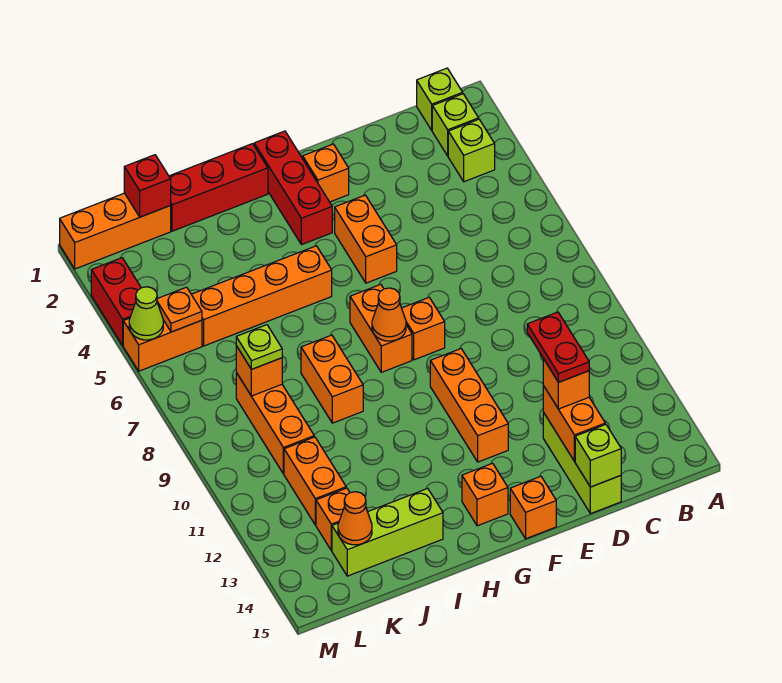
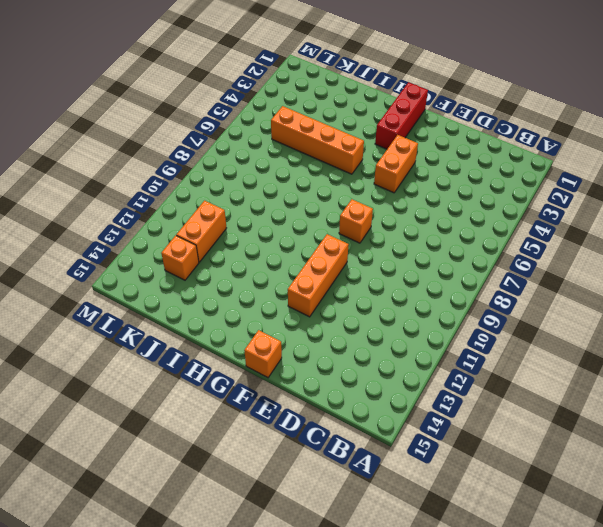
none -> lime 1x1 brick [417,68,463,130]
none -> lime 1x1 brick [432,94,479,156]
none -> lime 1x1 brick [448,119,495,182]
none -> lime 1x3 brick [543,412,621,514]

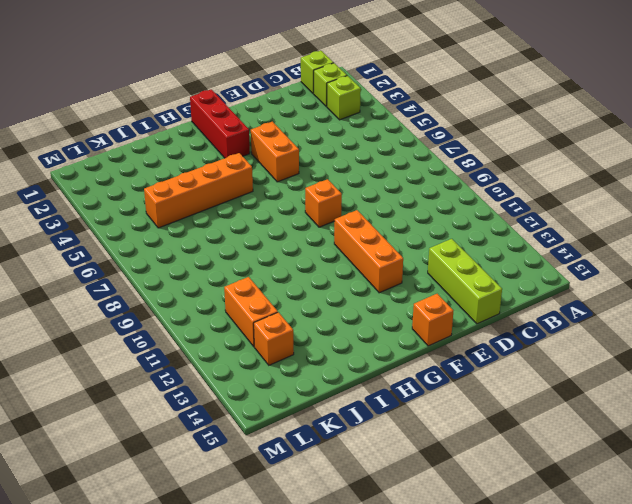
none -> orange 1x1 brick [303,144,349,202]
none -> orange 1x2 brick [350,284,412,372]
none -> orange 1x1 brick [462,463,508,526]
none -> red 1x3 brick [169,144,268,231]

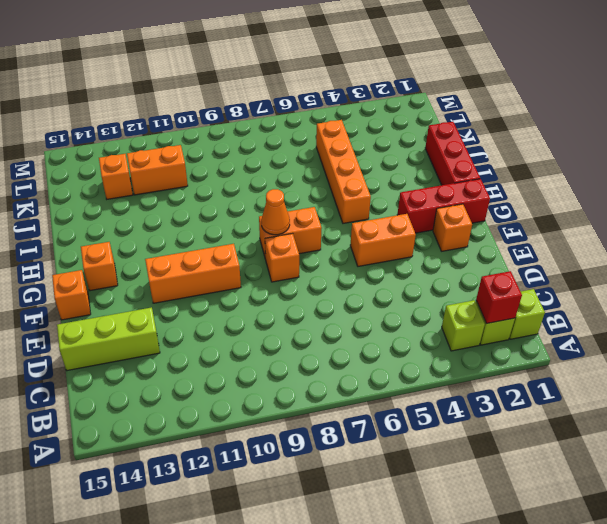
red 1x1 brick [476,271,522,324] -> red 1x1 brick moved to [124,155,171,217]
none -> orange 1x2 brick [301,335,363,423]
none -> lime 1x3 brick [332,488,443,576]
none -> orange 1x3 brick [60,193,171,269]
none -> orange 1x3 brick [236,373,314,474]

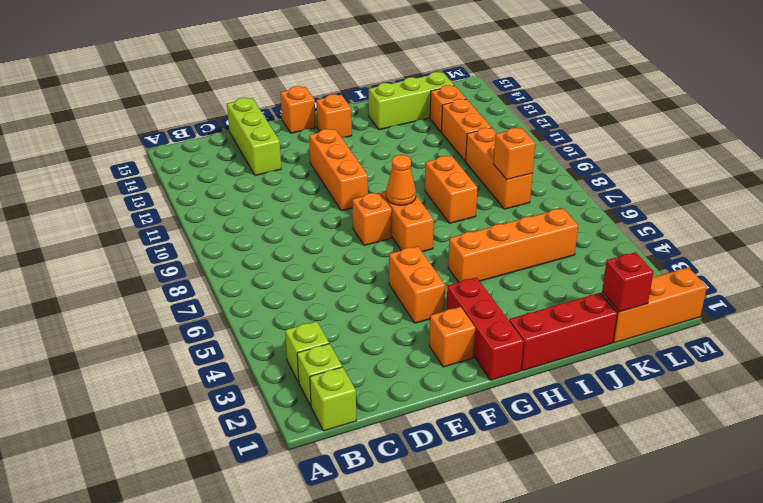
none -> orange 1x2 brick [123,318,202,371]
none -> red 1x2 brick [91,258,141,345]
none -> orange 1x2 brick [543,386,605,461]
none -> lime 1x1 brick [575,424,621,487]

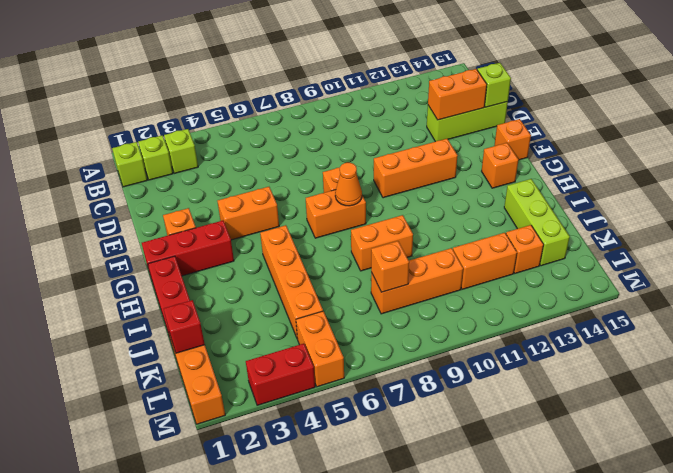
none -> orange 1x1 cone [338,492,372,545]
none -> orange 1x1 plate [157,287,202,332]
none -> lime 1x1 cone [129,287,163,340]
none -> orange 1x1 brick [543,359,589,409]

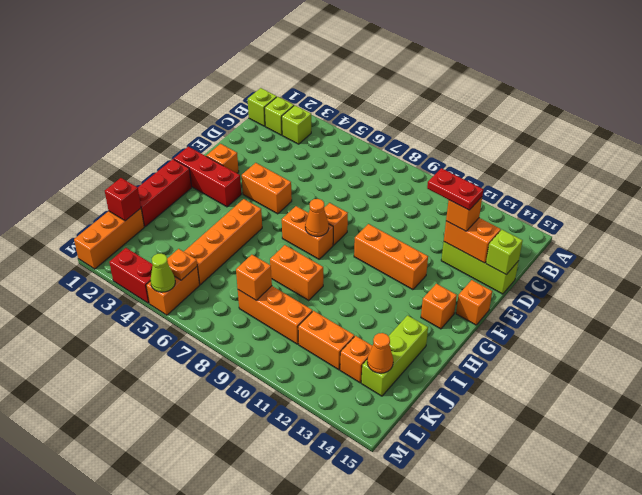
none -> lime 1x1 plate [236,325,282,369]

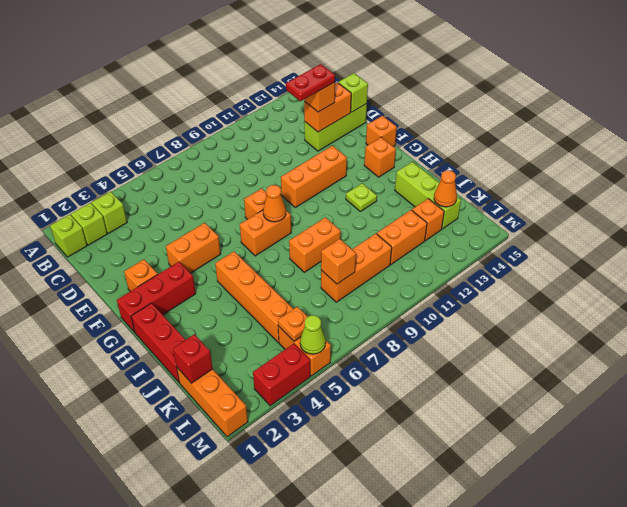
lime 1x1 plate [346,183,377,211] -> lime 1x1 plate moved to [236,325,282,369]

